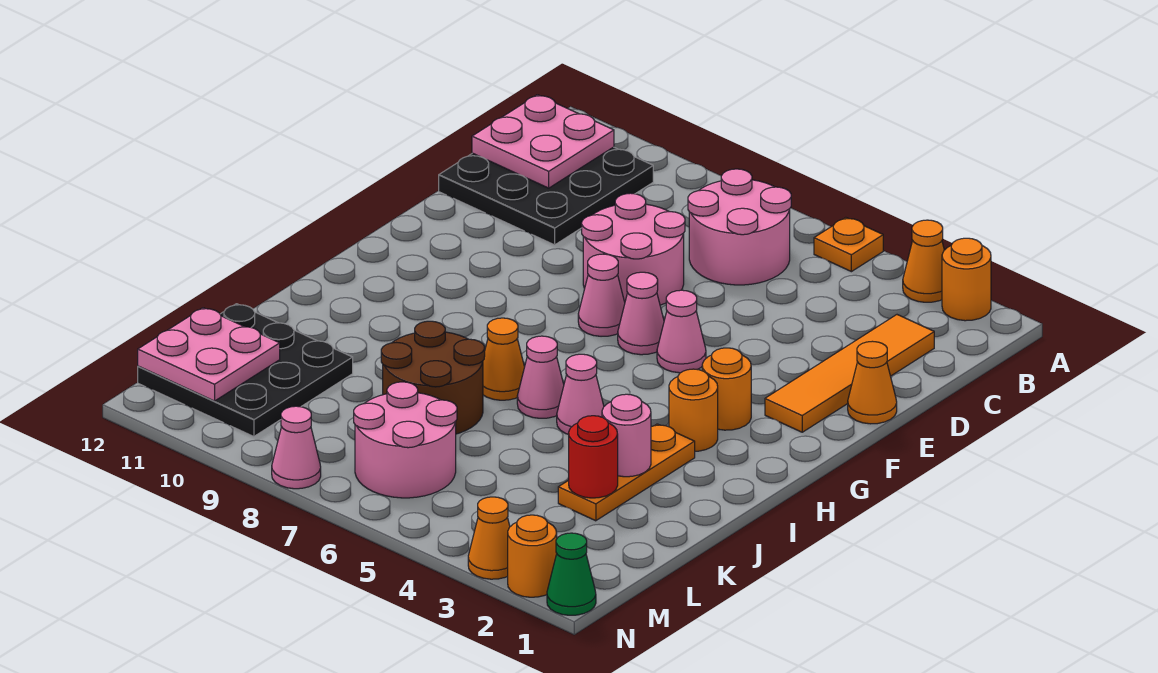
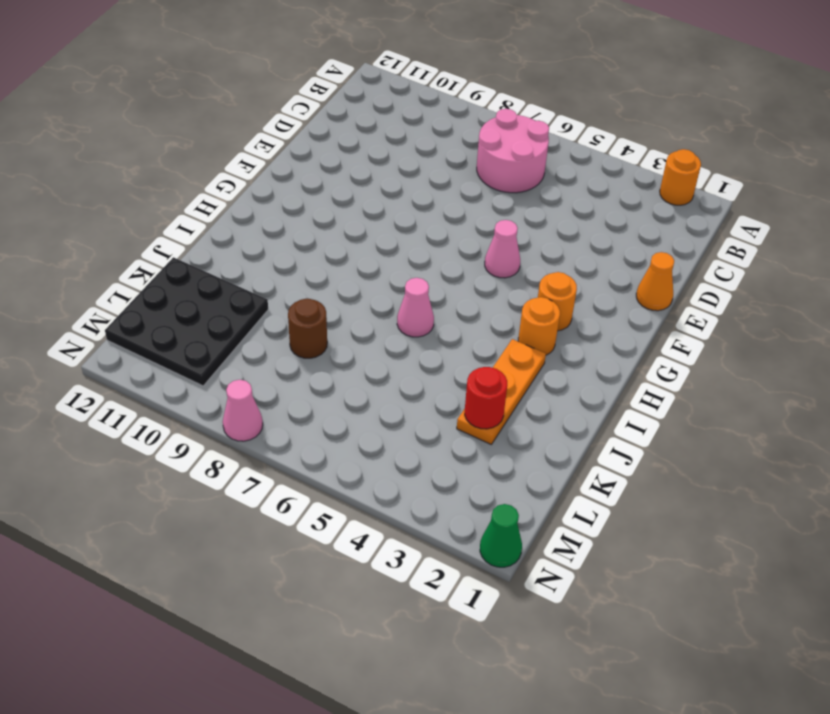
brown 1x1 round brick [288,298,327,358] -> brown 2x2 round brick [381,321,485,434]
none -> orange 1x1 cone [903,220,944,302]
none -> orange 1x1 plate [814,218,883,272]
none -> black 3x3 plate [439,147,653,245]

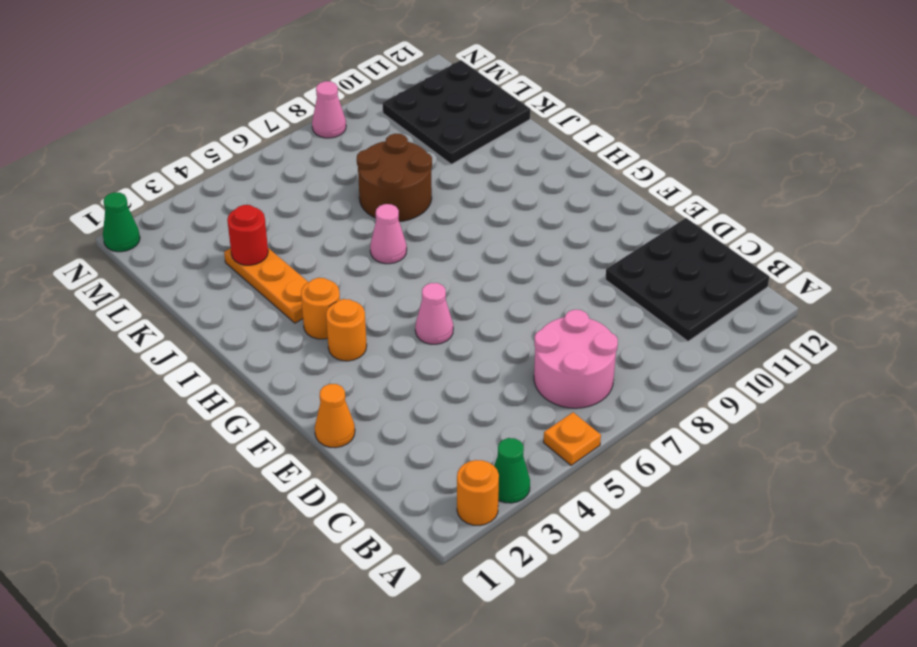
green 1x1 cone [494,438,530,503] -> orange 1x1 cone [903,220,944,302]
none -> orange 1x4 tile [765,315,934,432]
none -> pink 2x2 round brick [582,193,685,305]
none -> pink 1x1 cone [618,272,664,355]

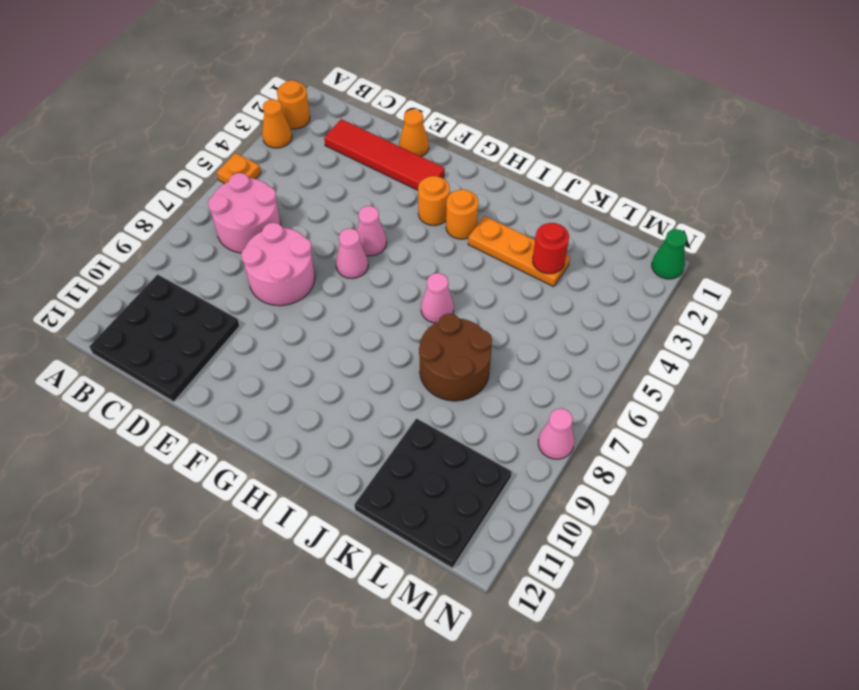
red 1x4 tile [324,119,445,190] -> orange 1x4 tile [765,315,934,432]
none -> pink 1x1 cone [578,254,625,336]
none -> pink 1x1 cone [557,354,604,434]
none -> orange 1x1 cone [483,318,524,400]

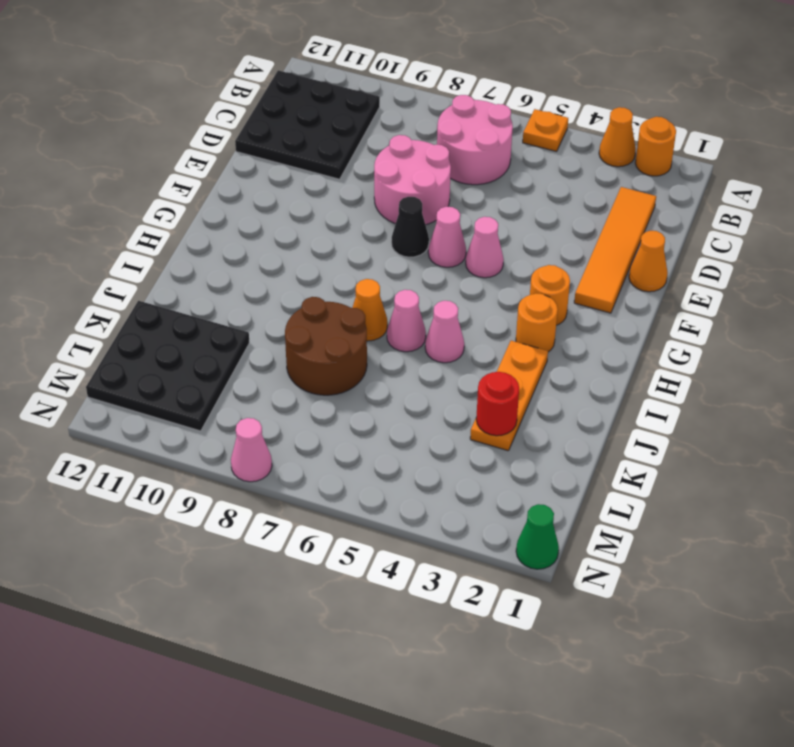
black 1x1 cone [391,197,429,257] -> pink 1x1 cone [578,254,625,336]
none -> pink 2x2 round brick [354,382,457,498]
none -> orange 1x1 round brick [508,515,557,597]
none -> orange 1x1 cone [468,497,510,579]

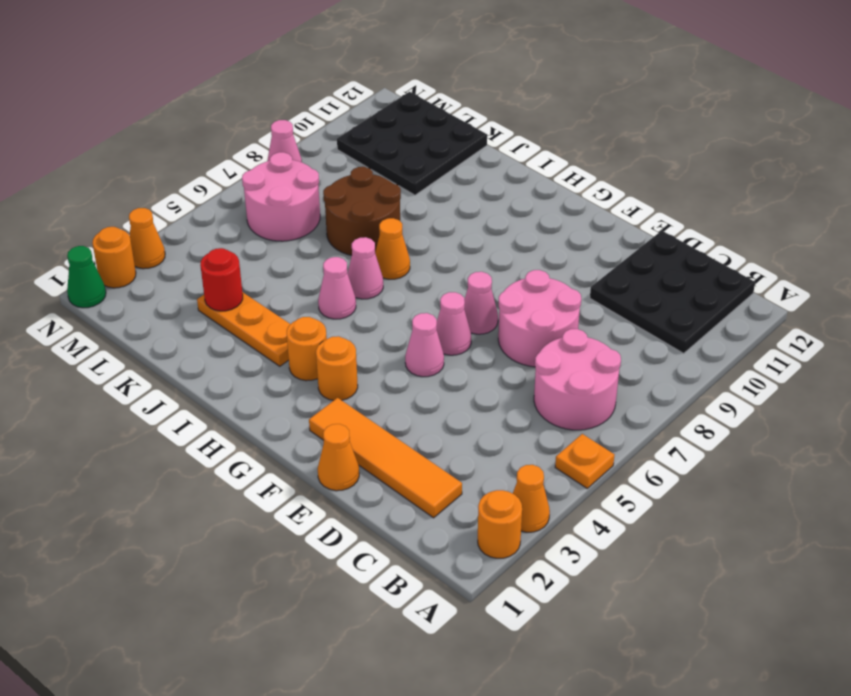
none -> pink 2x2 plate [472,95,614,188]
none -> pink 1x1 round brick [602,394,651,477]
none -> pink 2x2 plate [138,308,280,401]

